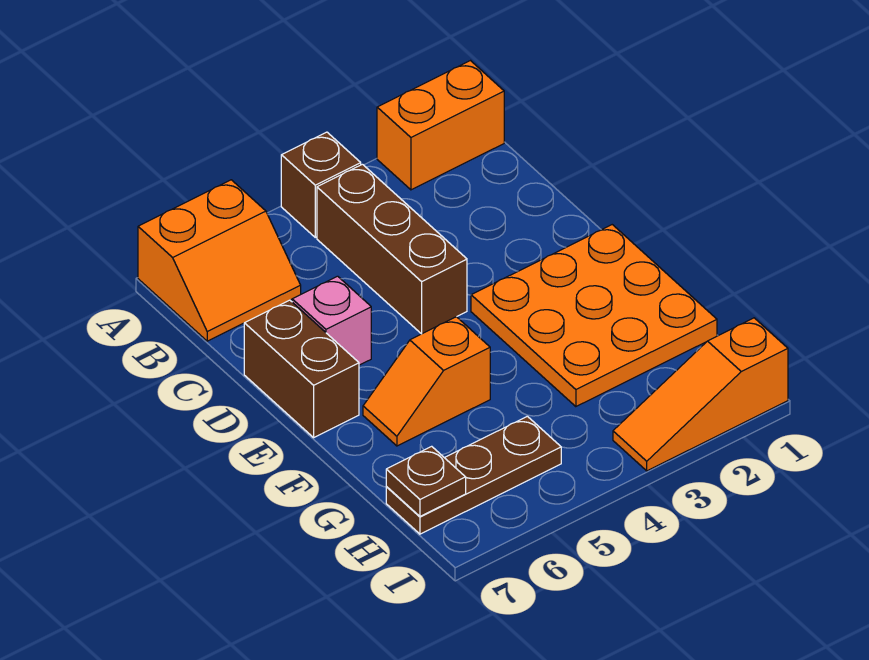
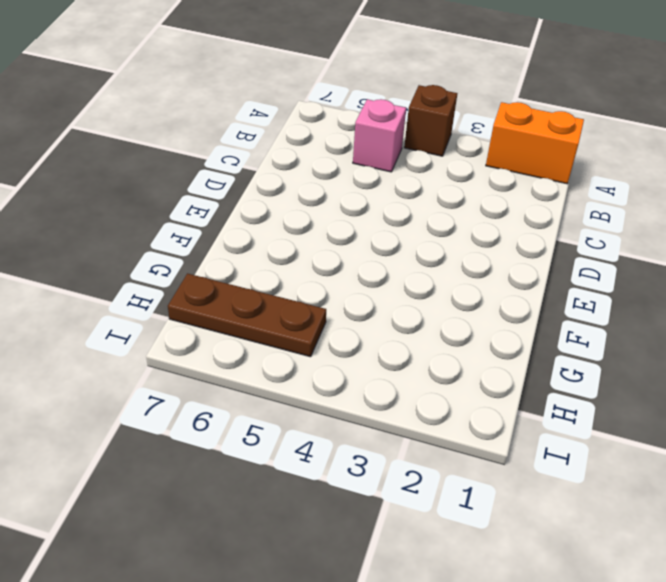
pink 1x1 brick [353,99,406,172] -> pink 1x1 brick moved to [292,276,371,365]
none -> orange 2x2 slope [138,180,301,341]
none -> brown 1x3 brick [317,164,467,334]

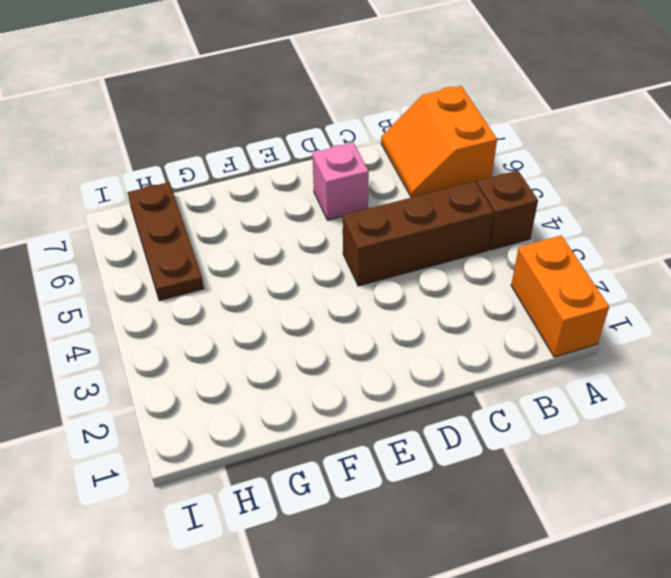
none -> brown 1x2 brick [244,300,359,437]
none -> orange 3x3 plate [471,225,717,407]

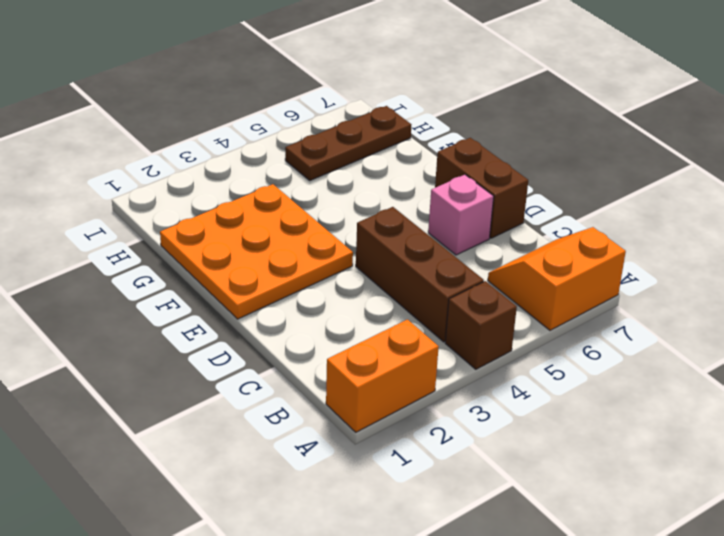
none -> orange 1x2 slope [363,317,490,446]
none -> orange 1x3 slope [613,318,788,471]

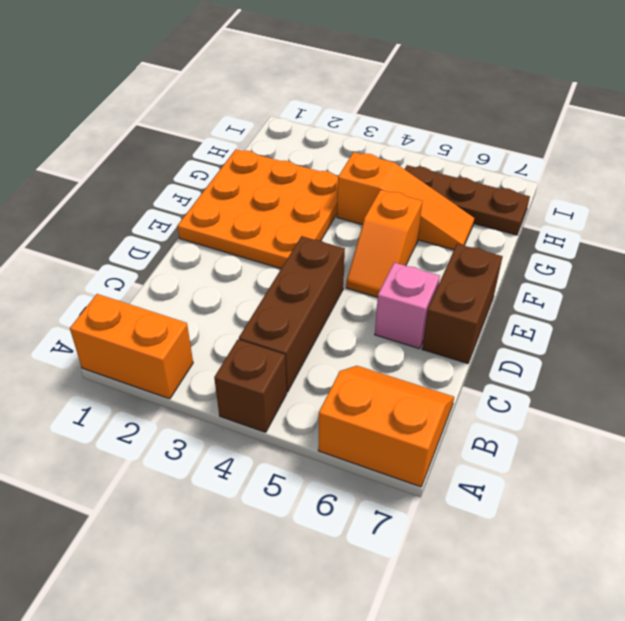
orange 1x2 slope [346,190,422,297] -> orange 1x2 slope turned to [363,317,490,446]
orange 1x3 slope [337,152,474,250] -> orange 1x3 slope moved to [613,318,788,471]
none -> brown 1x1 plate [386,446,466,516]

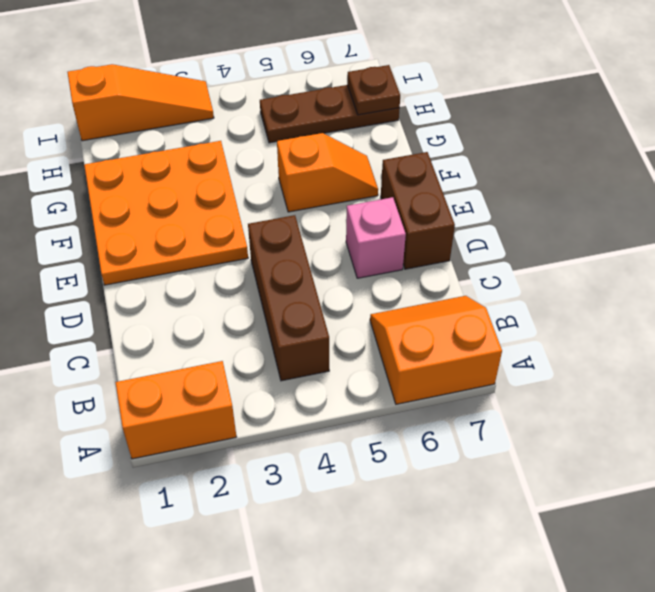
none -> brown 1x1 brick [281,132,361,237]

